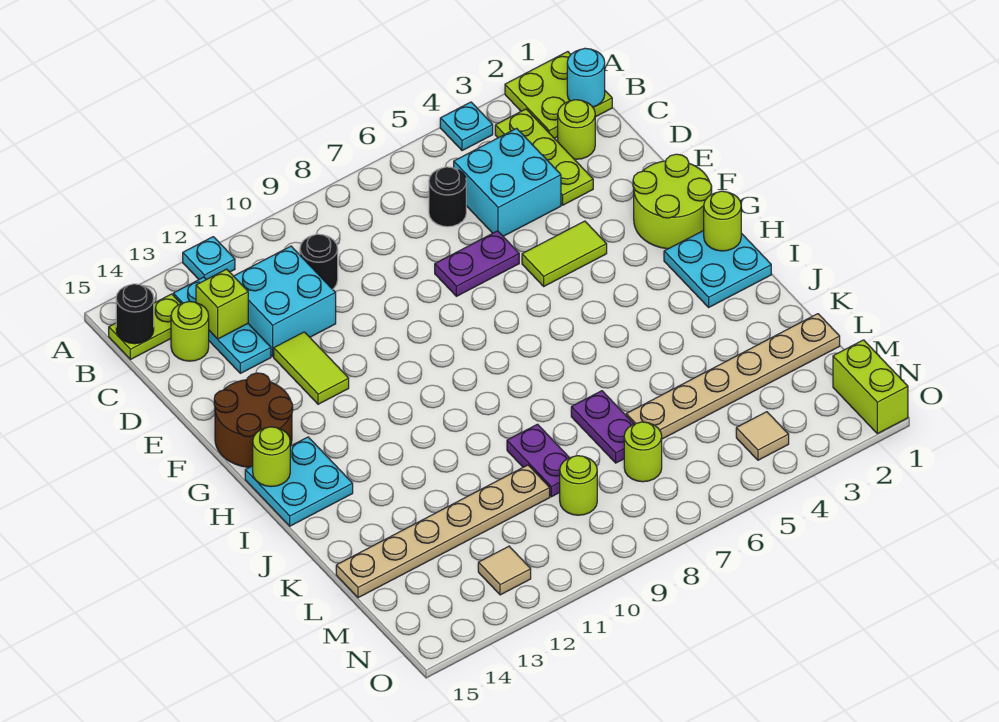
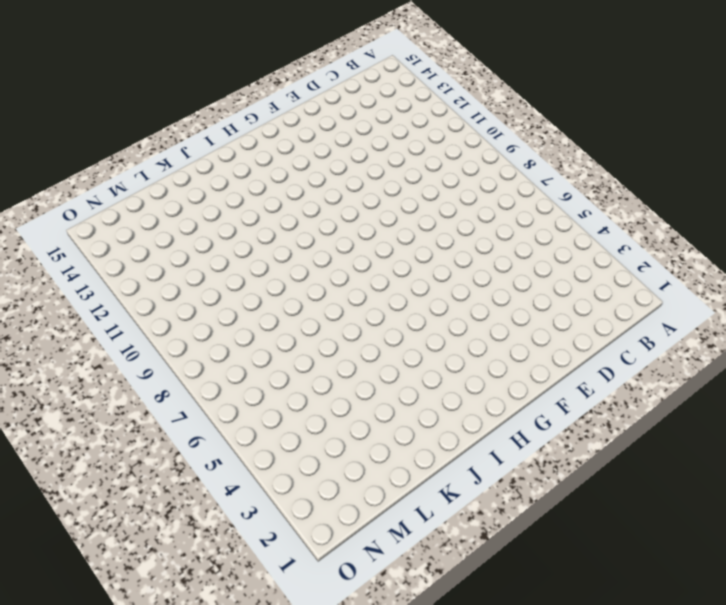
none -> lime 2x2 plate [505,52,612,138]
none -> cyan 1x1 plate [440,102,493,151]
none -> cyan 1x1 plate [183,237,235,280]
none -> lime 1x3 plate [495,109,593,205]

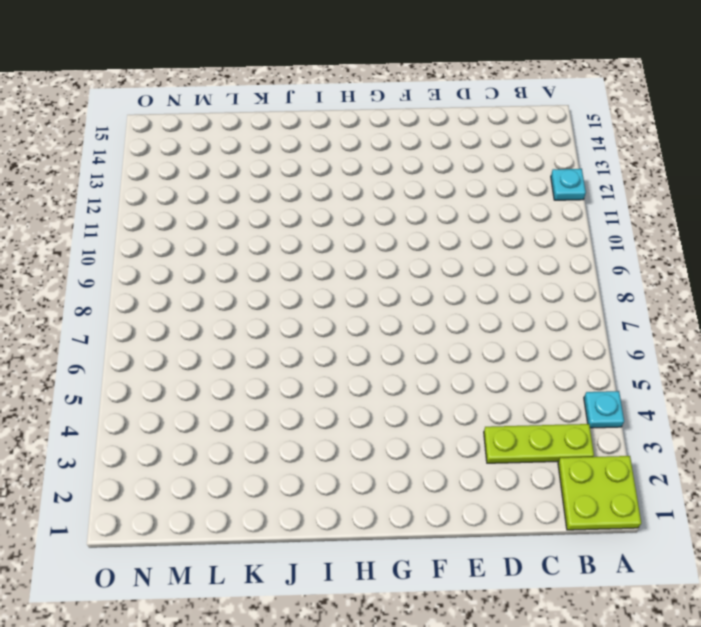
none -> cyan 1x3 plate [173,277,271,373]
none -> lime 1x2 plate [109,294,181,360]
none -> lime 1x1 round brick [558,100,595,159]
none -> cyan 2x2 brick [454,128,561,236]

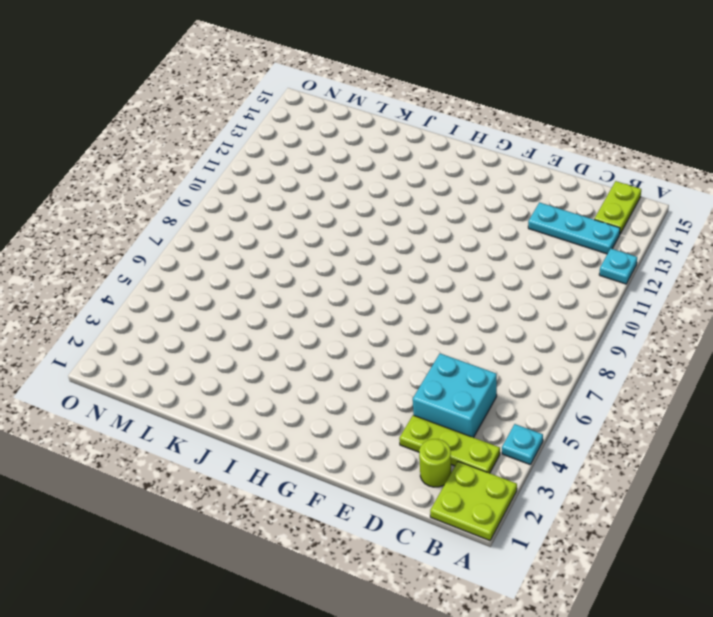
none -> black 1x1 round brick [429,167,466,227]
none -> black 1x1 round brick [300,234,338,289]
none -> cyan 2x2 brick [234,246,336,356]
none -> lime 1x1 round brick [171,302,209,361]

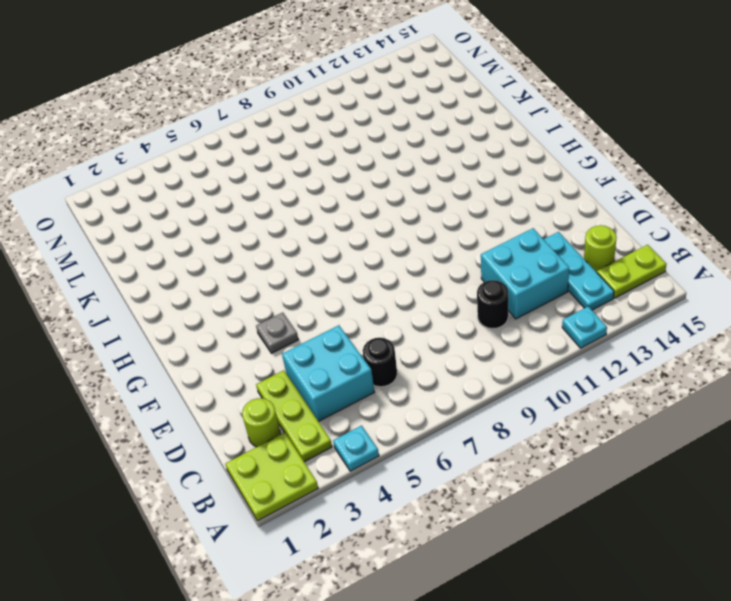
grey 1x1 plate [256,312,298,353] -> lime 1x2 tile [522,221,607,286]
none -> purple 1x2 plate [435,231,519,296]
none -> lime 1x2 tile [274,332,349,404]
none -> lime 2x2 round brick [633,154,712,249]
none -> brown 2x2 round brick [214,373,293,467]

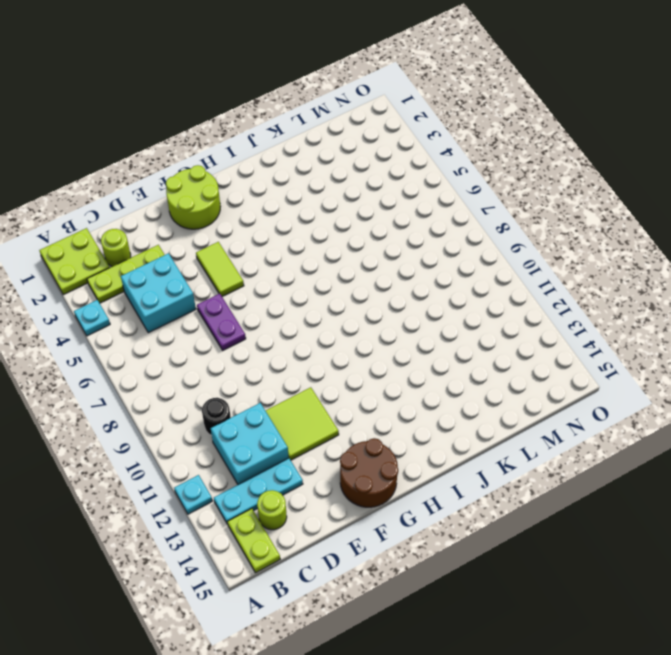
lime 2x2 tile [266,387,339,460] -> lime 1x2 tile [274,332,349,404]
none -> black 1x1 round brick [429,167,466,227]
none -> cyan 2x2 plate [664,230,771,307]
none -> cyan 2x2 plate [245,437,353,526]
none -> purple 1x2 plate [571,391,633,463]

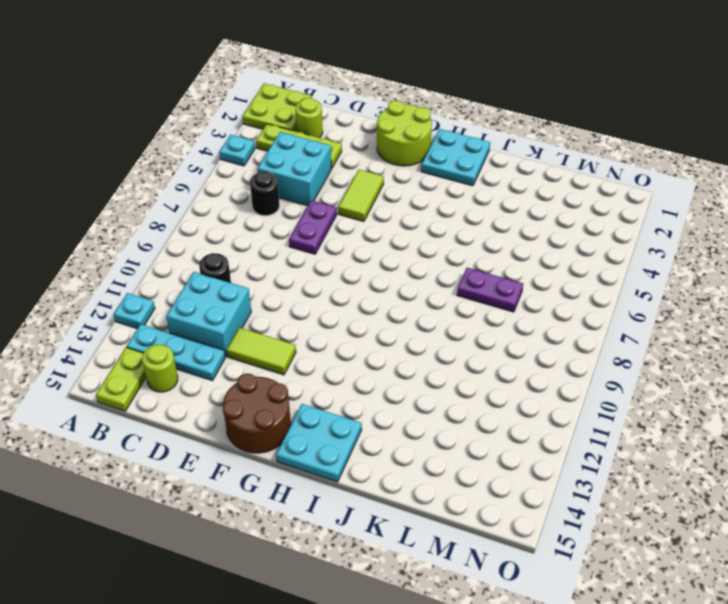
none -> purple 1x2 plate [507,424,569,497]
none -> tan 1x6 plate [626,314,840,439]
none -> tan 1x6 plate [336,465,550,598]
none -> lime 1x1 round brick [624,422,662,482]

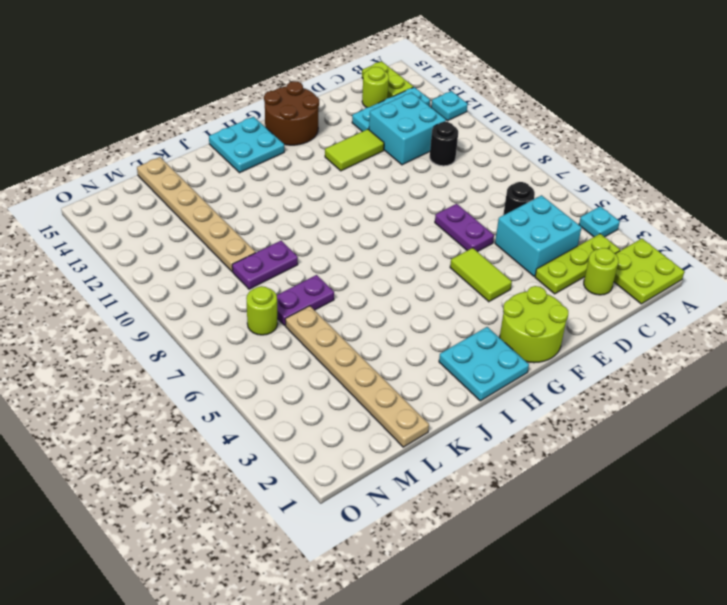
none -> lime 1x1 round brick [560,456,597,515]
none -> lime 1x2 brick [833,340,908,434]
none -> tan 1x1 tile [736,412,789,460]
none -> tan 1x1 tile [478,546,531,595]

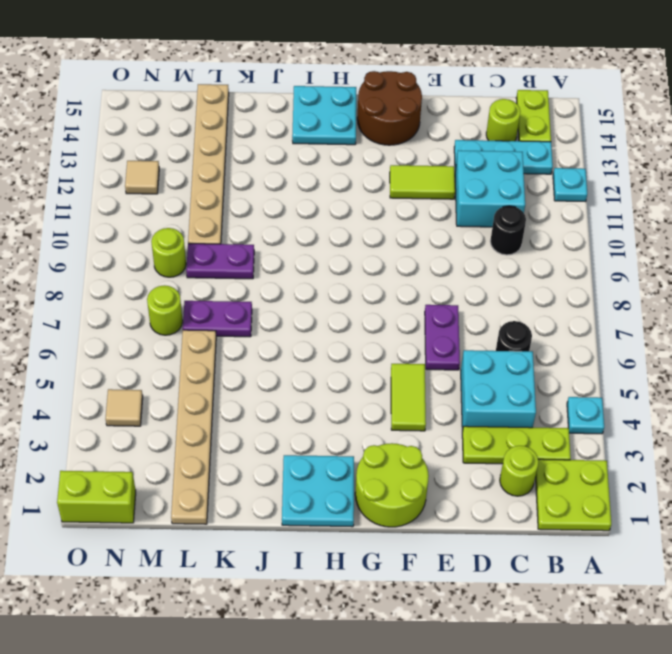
none -> cyan 1x1 round brick [567,48,605,107]
none -> black 1x1 round brick [116,284,154,344]
none -> lime 1x1 brick [196,269,248,339]
none -> lime 1x1 round brick [704,191,741,251]

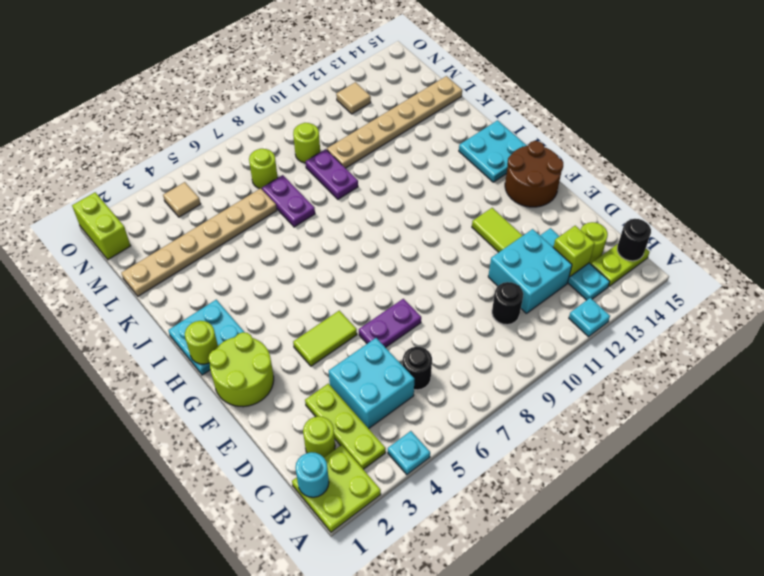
none -> lime 1x1 round brick [253,427,290,487]

